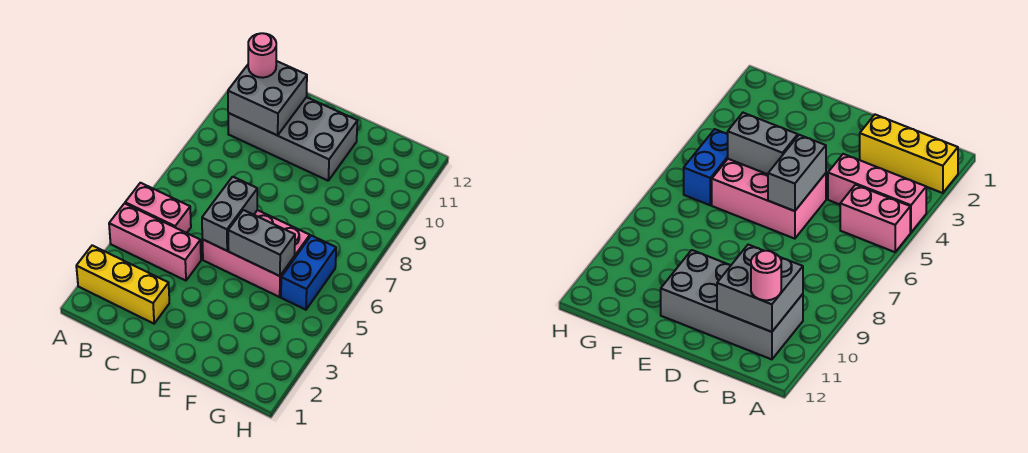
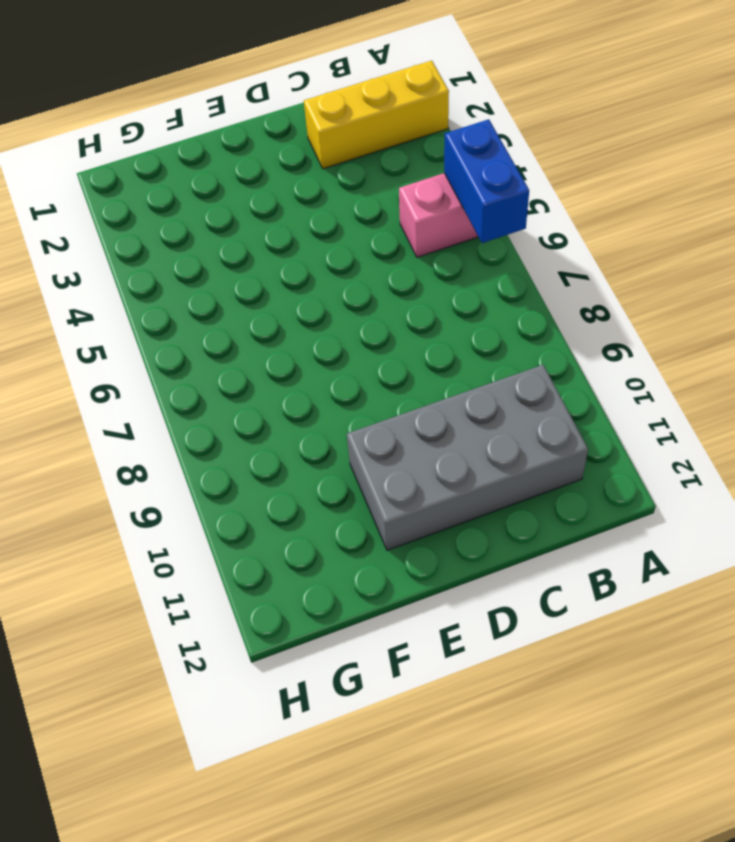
blue 1x2 brick [444,119,529,243] -> blue 1x2 brick moved to [281,236,336,310]
none -> pink 1x3 brick [109,203,201,281]
none -> pink 2x3 brick [202,210,310,297]

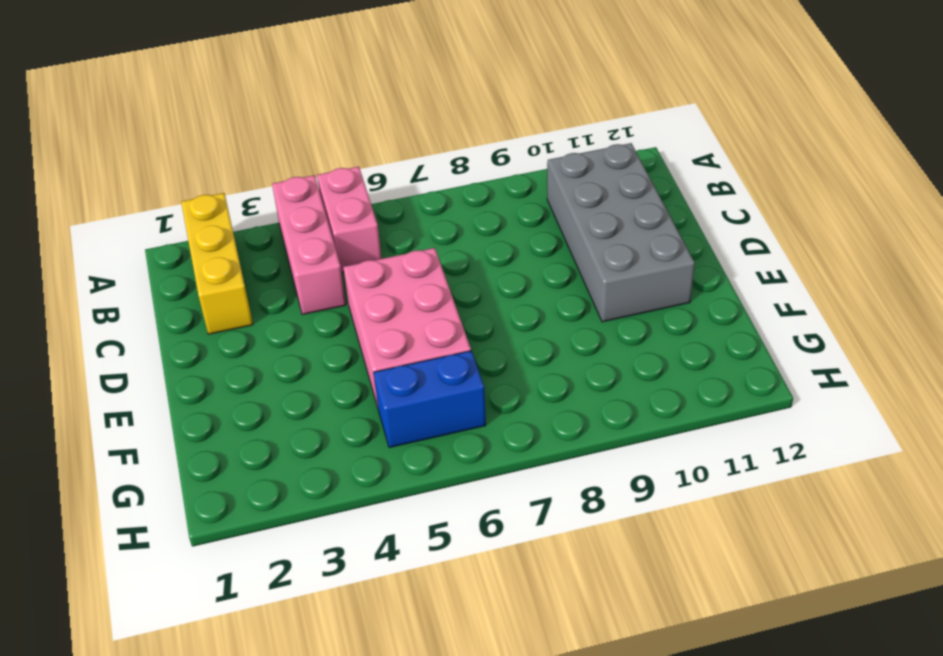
none -> grey 2x2 brick [228,61,307,135]
none -> grey 1x2 brick [202,177,257,251]

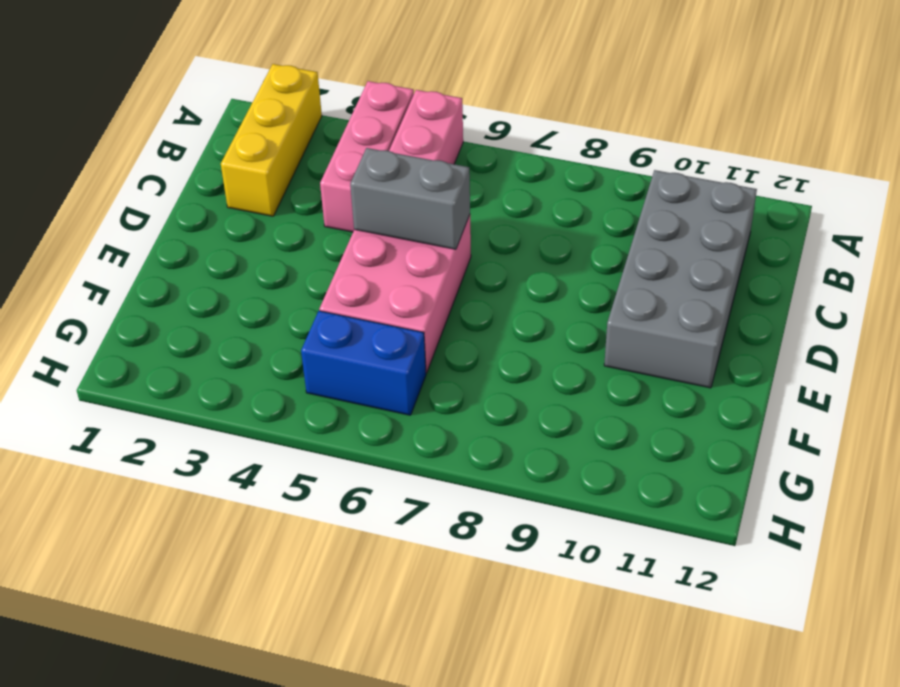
none -> grey 2x2 brick [228,61,307,135]
none -> grey 1x2 brick [228,210,295,276]

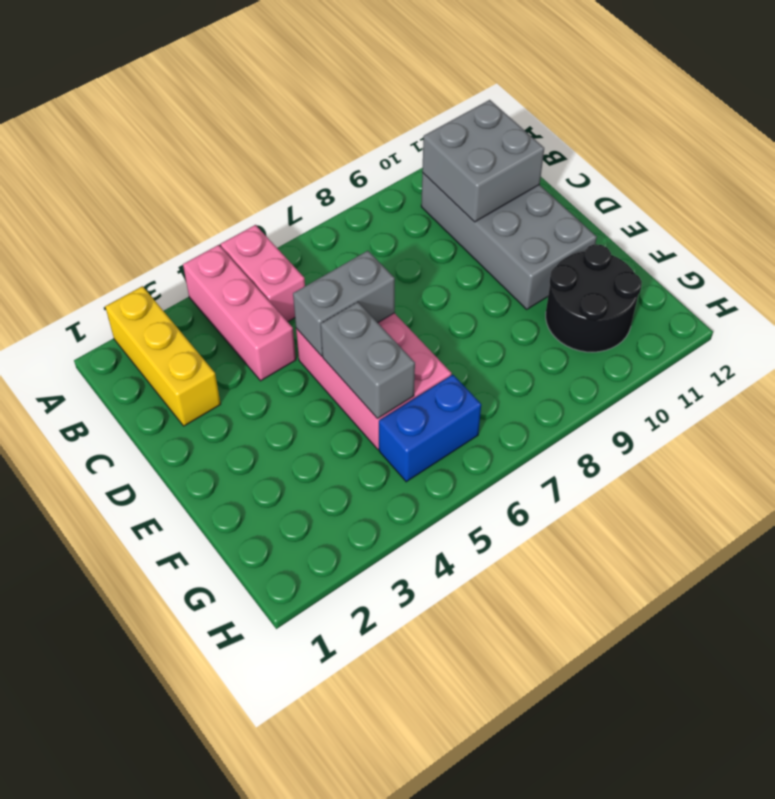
black 2x2 round brick [546,244,642,352] -> none
none -> pink 1x1 round brick [248,33,276,78]

